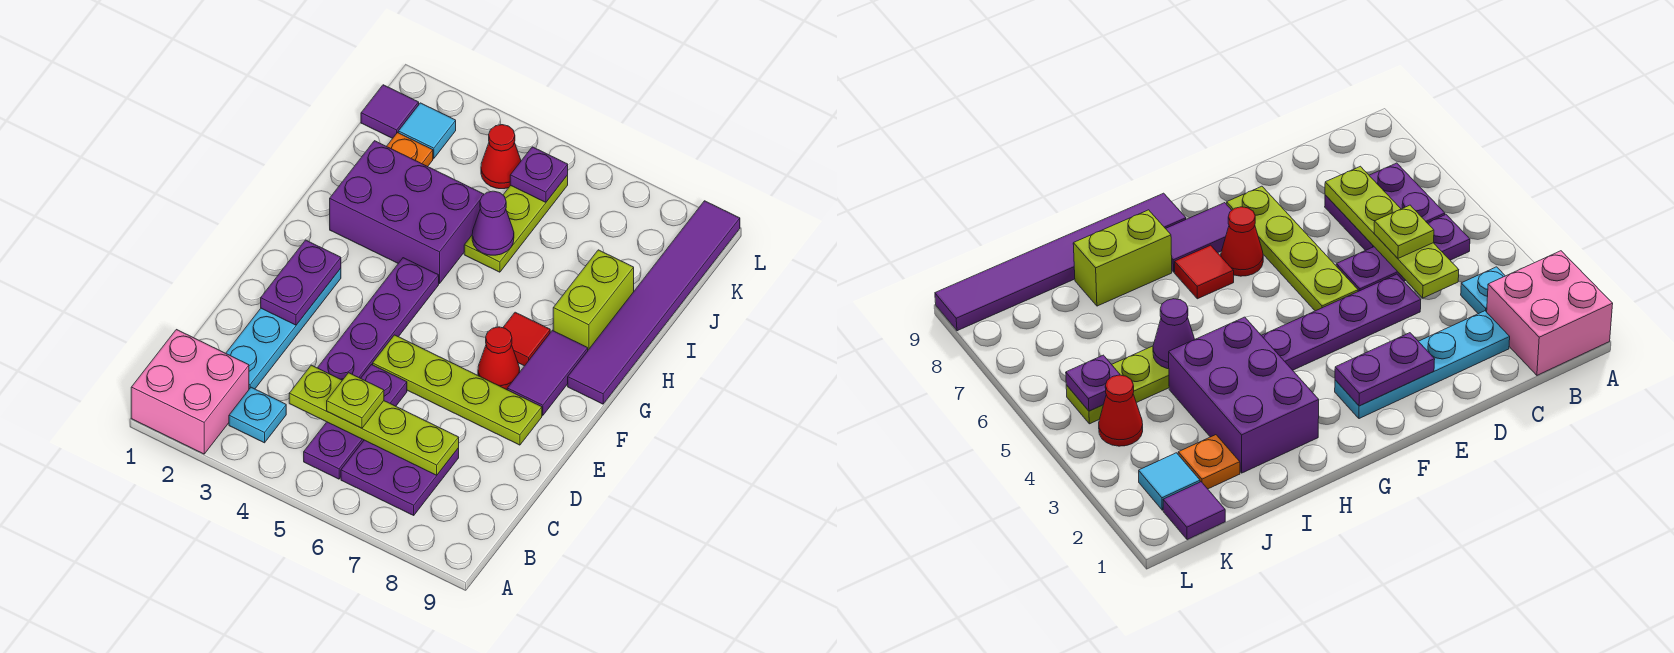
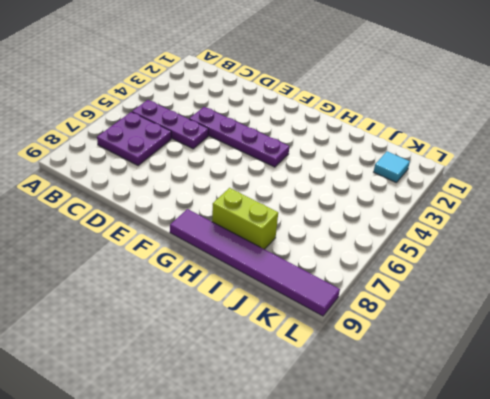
none -> pink 2x2 brick [131,330,249,454]
none -> cyan 1x1 plate [229,387,286,443]
none -> cyan 1x4 plate [226,268,341,389]

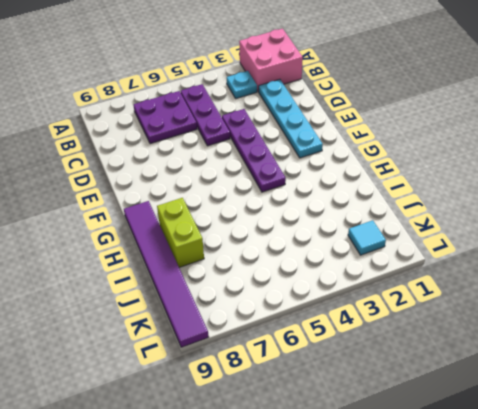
none -> lime 1x4 plate [373,335,542,445]
none -> red 1x1 cone [478,327,520,390]
none -> purple 1x2 tile [507,330,588,416]

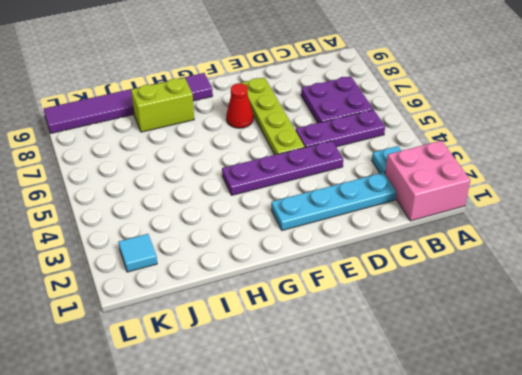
none -> purple 1x2 tile [507,330,588,416]
none -> red 1x1 tile [503,312,550,366]
none -> purple 2x3 brick [330,141,484,284]

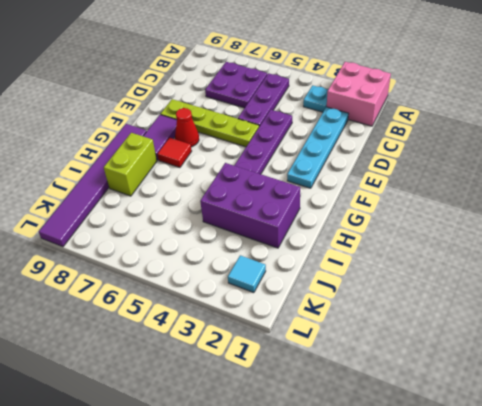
none -> lime 1x3 plate [464,175,568,272]
none -> orange 1x1 plate [387,133,433,167]
none -> purple 1x1 tile [361,85,419,138]

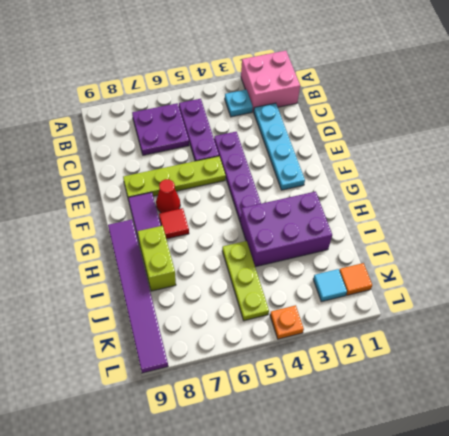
orange 1x1 tile [339,263,372,295] -> purple 1x1 tile [361,85,419,138]
orange 1x1 plate [270,305,304,339] -> orange 1x1 plate moved to [387,133,433,167]
none -> red 1x1 cone [481,125,521,189]
none -> lime 1x4 plate [289,365,459,475]
none -> purple 1x2 plate [261,240,341,325]

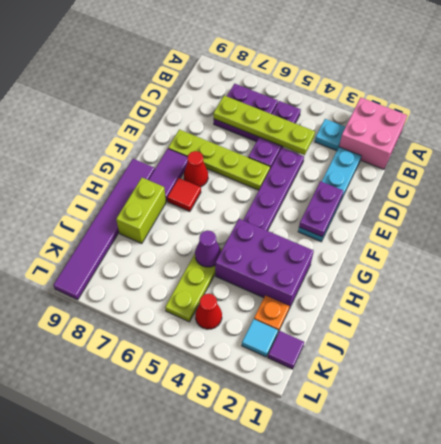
none -> purple 1x1 plate [510,147,568,202]
none -> lime 1x1 plate [327,373,384,428]

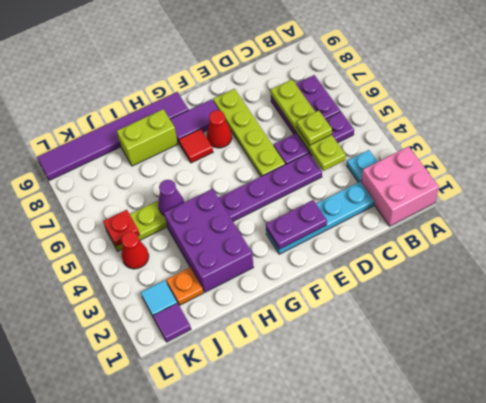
red 1x1 plate [103,210,140,246] -> purple 1x1 plate [510,147,568,202]

